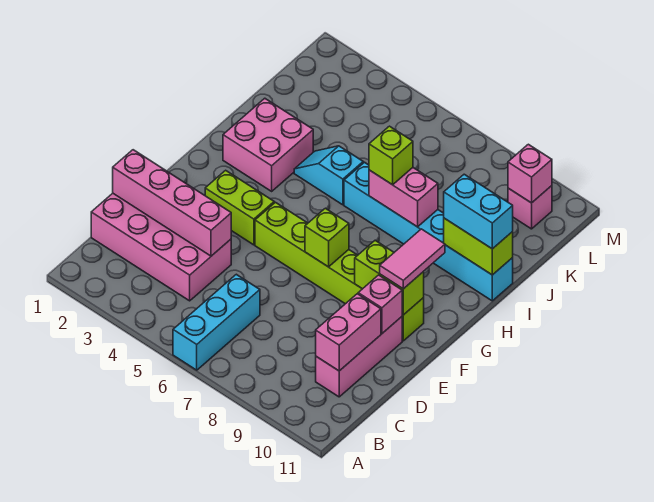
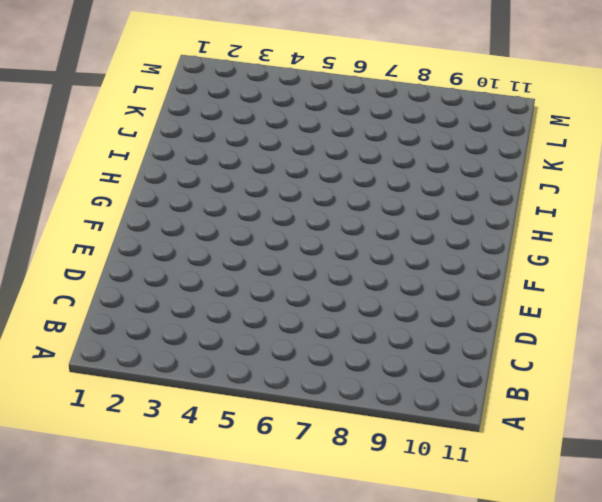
none -> cyan 1x3 brick [173,274,260,370]
none -> pink 2x4 brick [91,193,231,301]
none -> pink 1x3 brick [316,317,402,397]

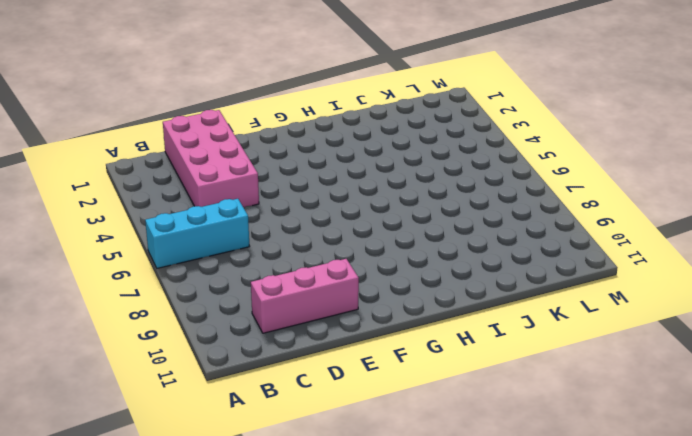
none -> lime 1x2 brick [205,170,274,245]
none -> lime 1x6 brick [255,202,424,341]
none -> pink 2x2 brick [223,98,313,191]

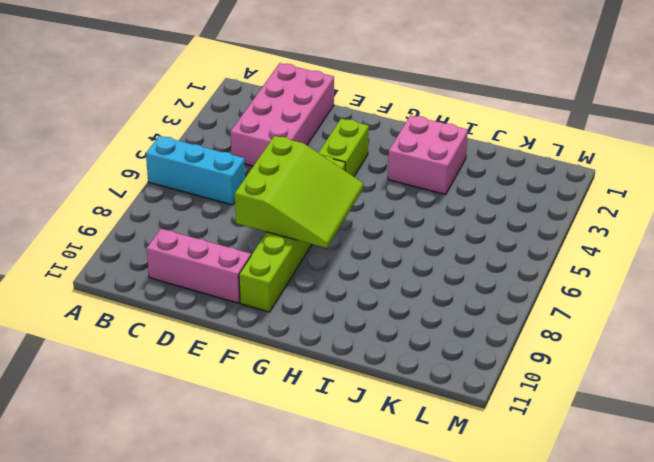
lime 3x3 slope [235,136,364,248] -> lime 1x1 brick [305,208,349,267]
none -> cyan 1x2 slope [294,146,363,205]
none -> cyan 1x6 brick [344,162,513,301]
none -> pink 1x1 brick [508,186,552,229]

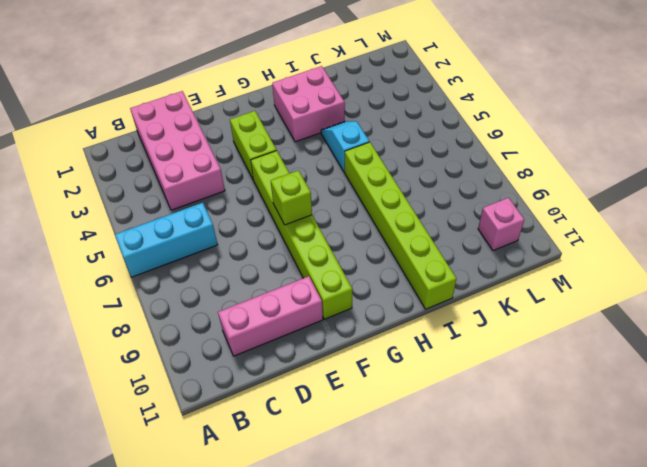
lime 1x6 brick [345,142,456,309] -> cyan 1x6 brick [344,162,513,301]
none -> pink 1x2 brick [316,294,381,371]
none -> pink 1x4 brick [113,150,231,256]
none -> pink 1x1 brick [358,275,402,333]

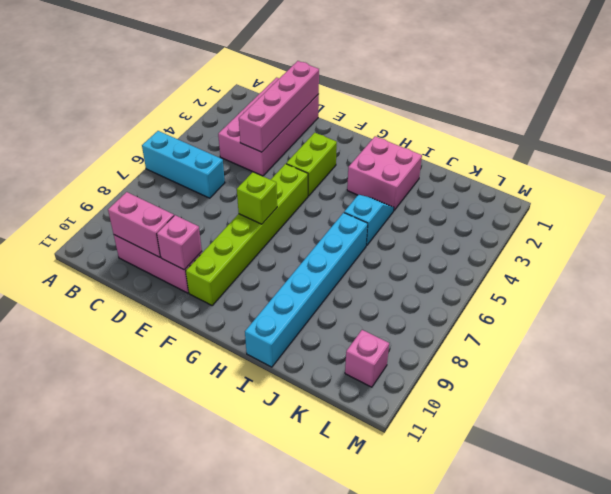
none -> lime 1x2 brick [355,240,424,315]
none -> pink 1x2 brick [369,168,438,227]
none -> lime 1x2 brick [444,218,513,275]

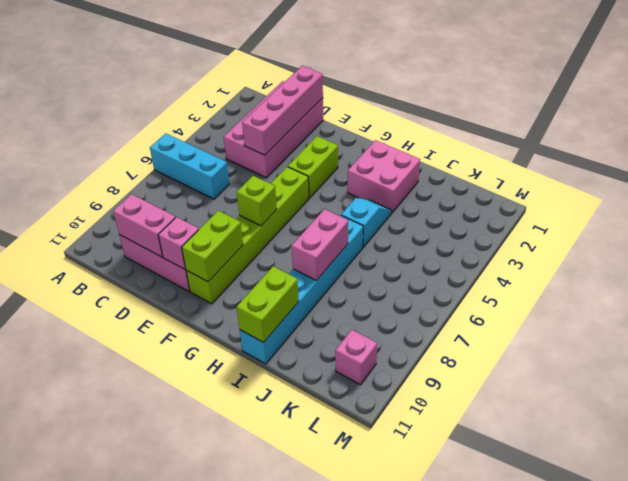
none -> pink 1x1 brick [508,144,552,203]
none -> pink 1x2 tile [380,229,445,289]
none -> lime 1x1 brick [369,126,413,185]

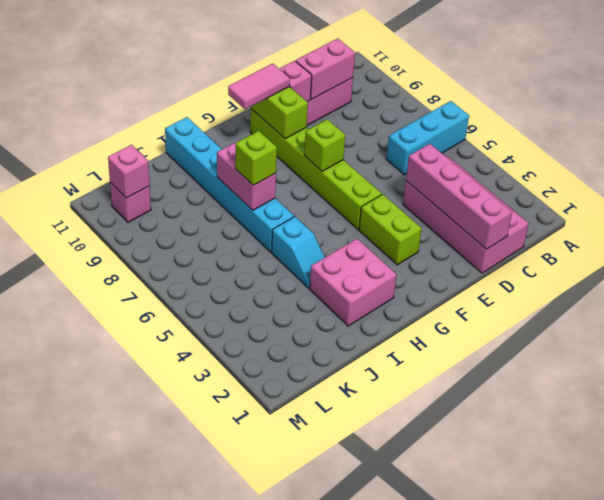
none -> lime 1x2 brick [444,218,513,275]
none -> cyan 1x2 brick [444,174,513,249]

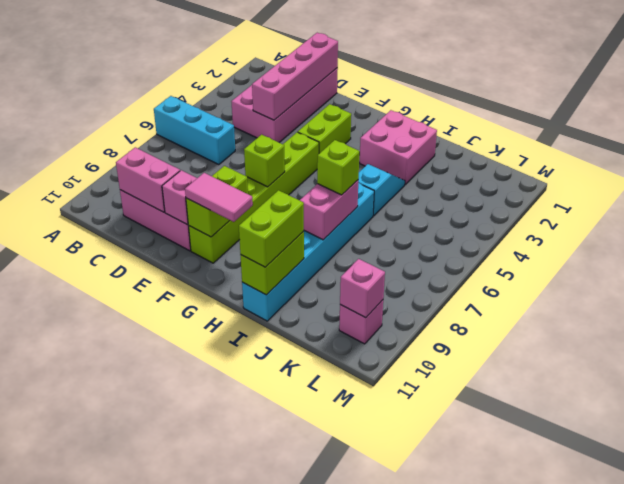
lime 1x2 brick [239,190,304,267] -> cyan 1x2 brick [444,174,513,249]

